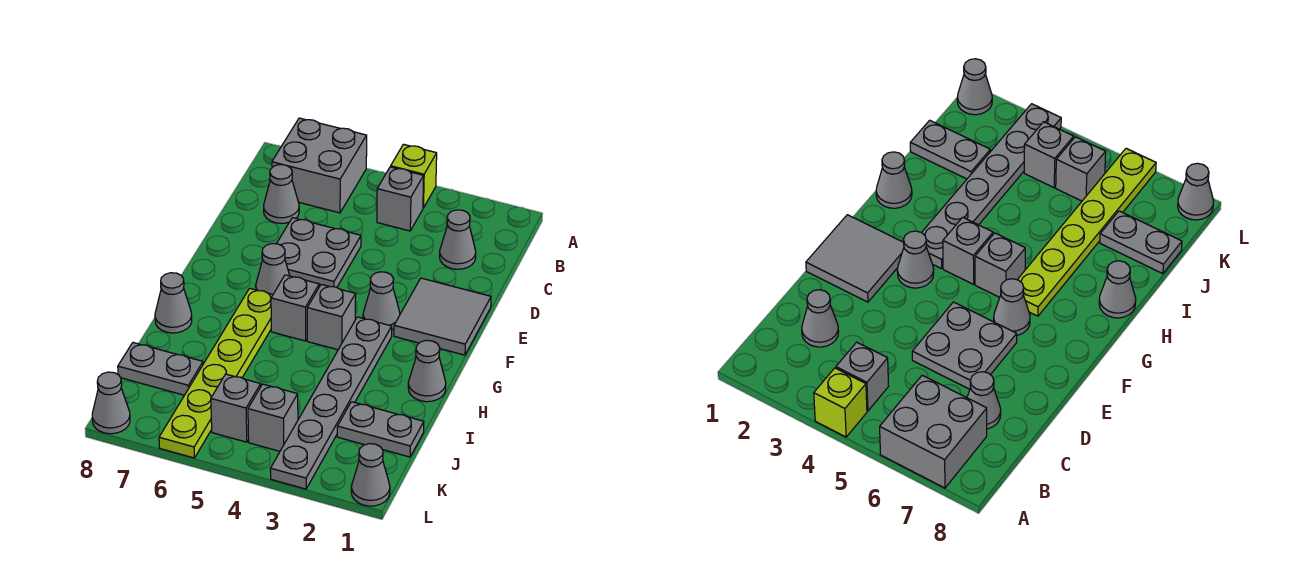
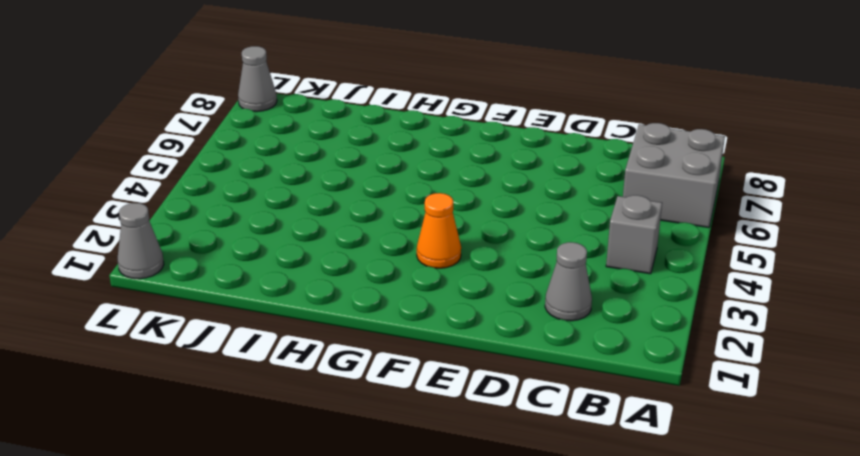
orange 1x1 cone [417,193,461,268] -> grey 1x1 cone [363,272,400,330]
none -> lime 1x1 brick [391,144,437,208]
none -> grey 1x1 cone [264,165,299,223]
none -> grey 2x2 plate [277,218,361,287]

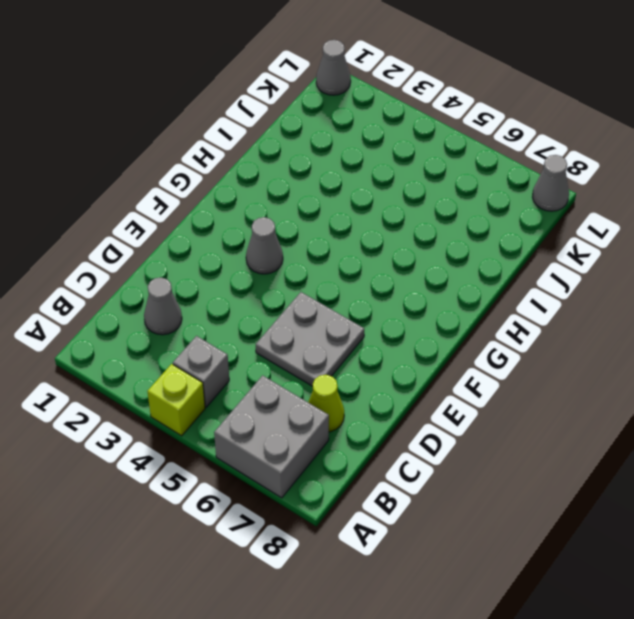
lime 1x1 cone [308,375,344,432] -> grey 1x1 cone [264,165,299,223]
none -> grey 2x2 tile [394,278,491,355]
none -> grey 1x1 cone [256,244,290,294]
none -> grey 1x6 plate [270,317,392,489]

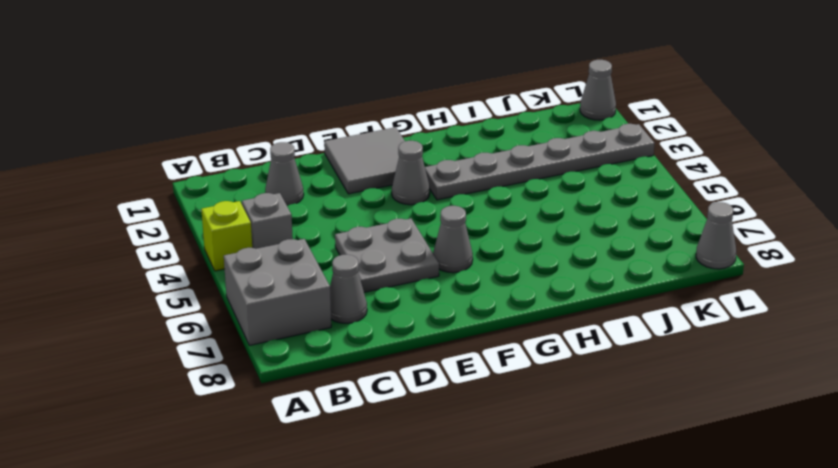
none -> grey 1x1 brick [307,284,356,350]
none -> grey 1x1 brick [271,275,319,341]
none -> lime 1x6 plate [159,288,273,458]

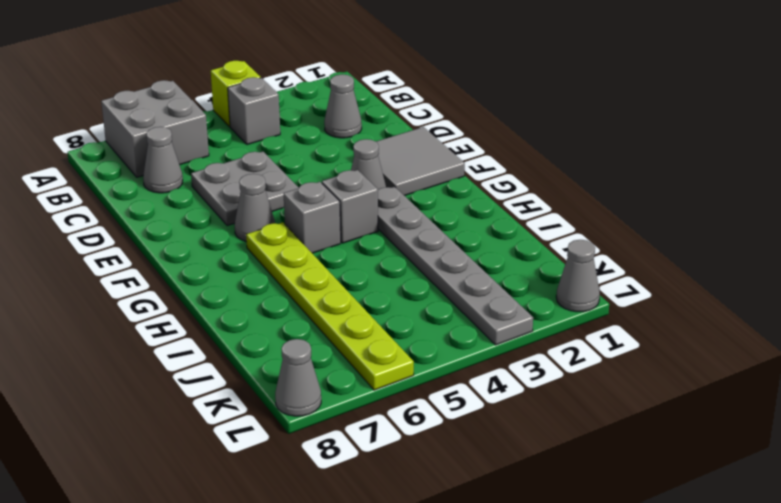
none -> grey 1x1 cone [408,340,446,402]
none -> grey 1x1 cone [155,273,192,333]
none -> grey 1x2 plate [337,402,424,457]

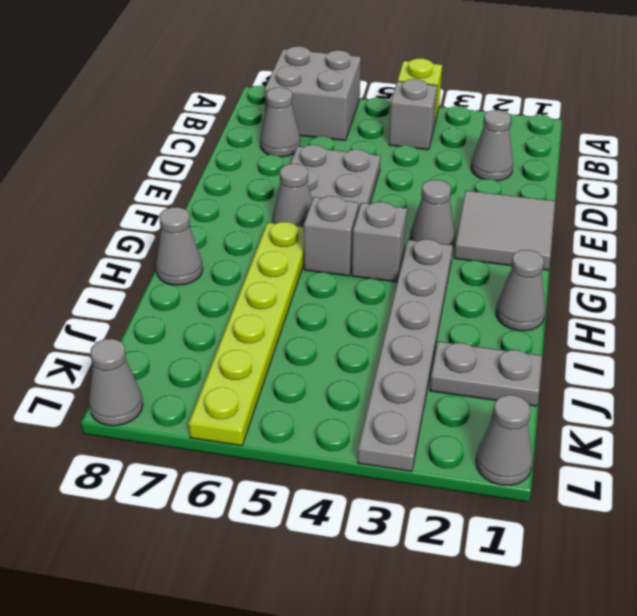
none -> grey 1x2 plate [118,343,203,395]
none -> grey 1x1 brick [248,384,298,451]
none -> grey 1x1 brick [211,374,261,442]

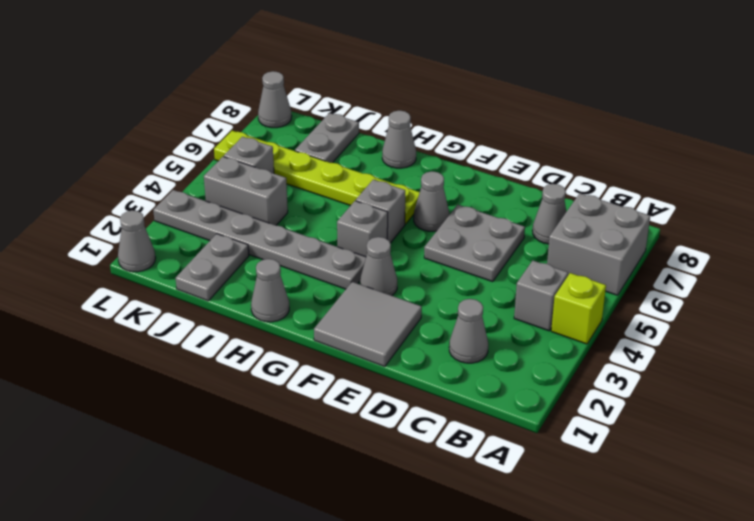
grey 1x2 brick [204,157,288,225] -> grey 1x1 brick [248,384,298,451]

